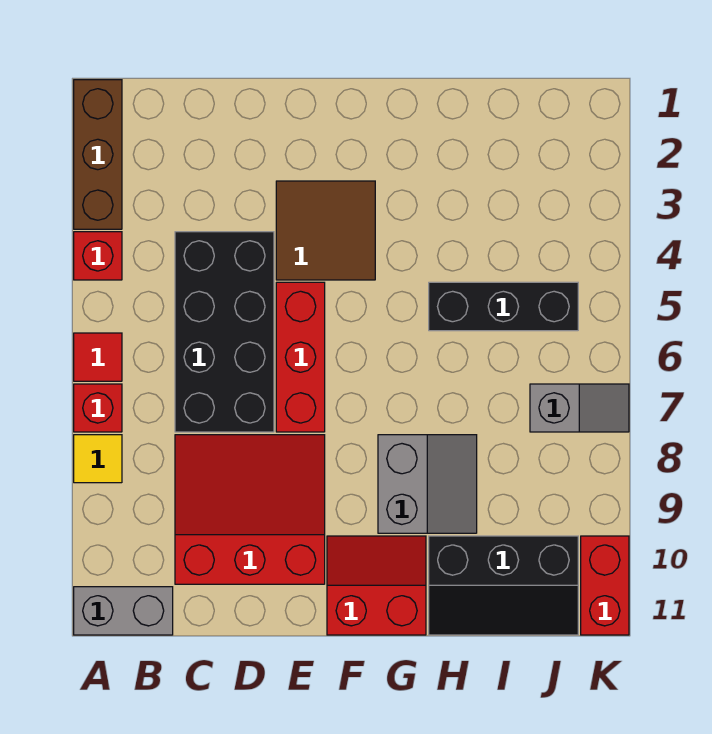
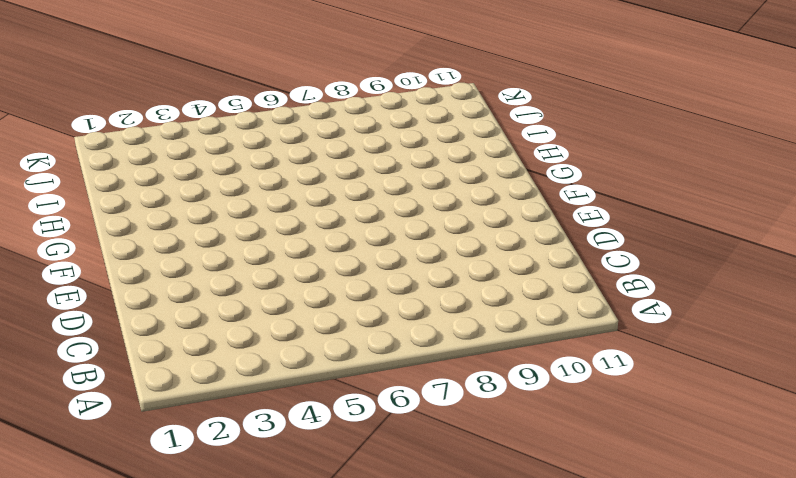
none -> brown 1x3 brick [74,80,122,229]
none -> red 1x1 brick [74,232,122,280]
none -> red 1x1 tile [74,333,122,381]

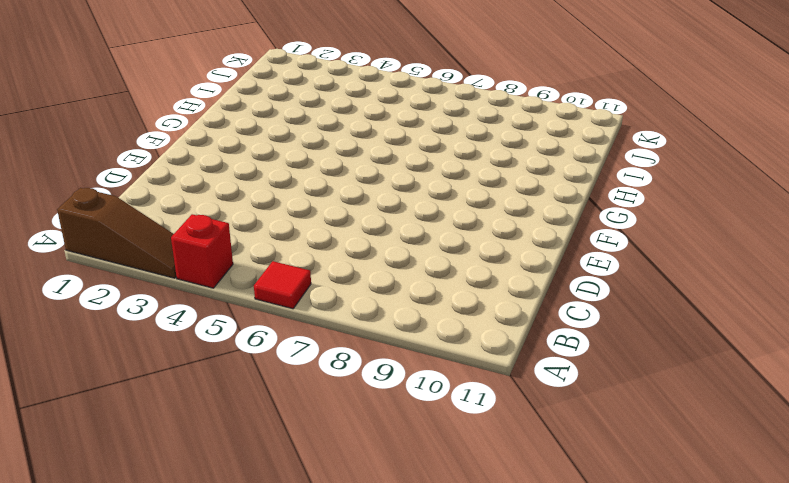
brown 1x3 slope [57,188,176,278] -> brown 1x3 brick [74,80,122,229]
none -> red 1x1 brick [74,384,122,432]
none -> yellow 1x1 tile [74,435,122,483]
none -> grey 1x2 brick [74,587,173,635]

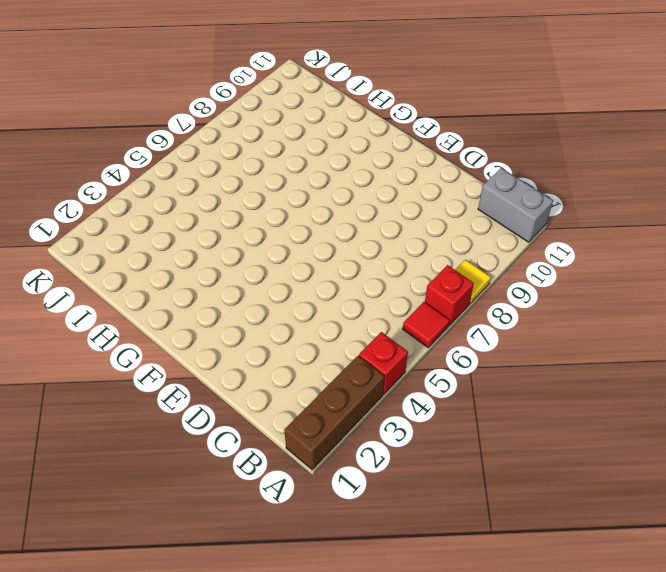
none -> black 2x4 brick [175,232,274,432]
none -> red 3x3 slope [175,435,325,584]
none -> brown 2x2 tile [276,181,375,280]

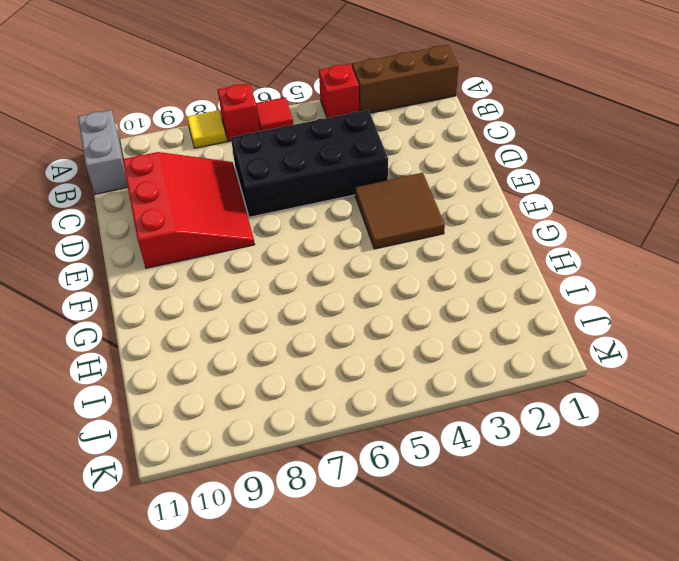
none -> red 1x3 brick [276,282,325,432]
none -> red 2x2 slope [327,536,426,635]
none -> grey 2x2 slope [378,435,477,533]

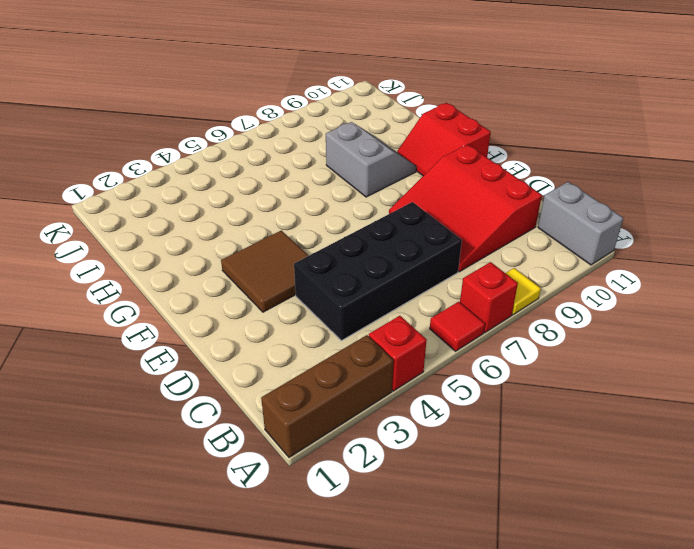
grey 2x2 slope [326,122,416,197] -> grey 2x2 slope turned to [378,435,477,533]
none -> red 1x3 brick [276,282,325,432]
none -> black 1x3 brick [429,282,578,331]
none -> black 2x3 slope [429,536,578,635]

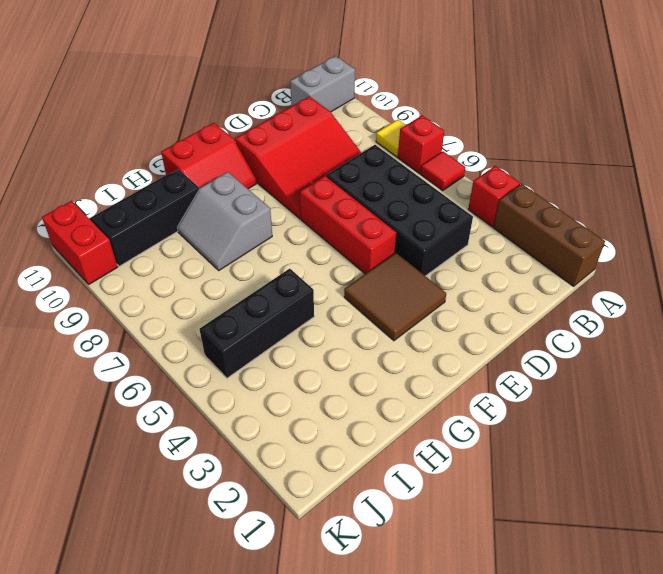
none -> grey 1x2 slope [530,384,629,432]

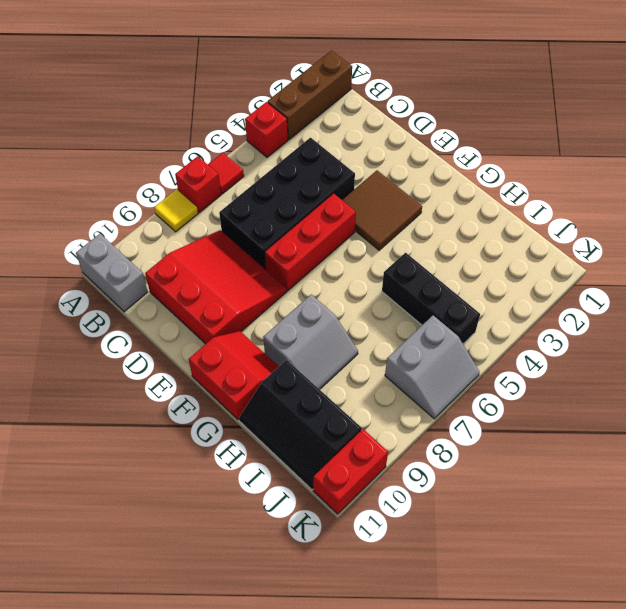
grey 2x2 slope [385,316,480,419] -> grey 1x2 slope [530,384,629,432]

